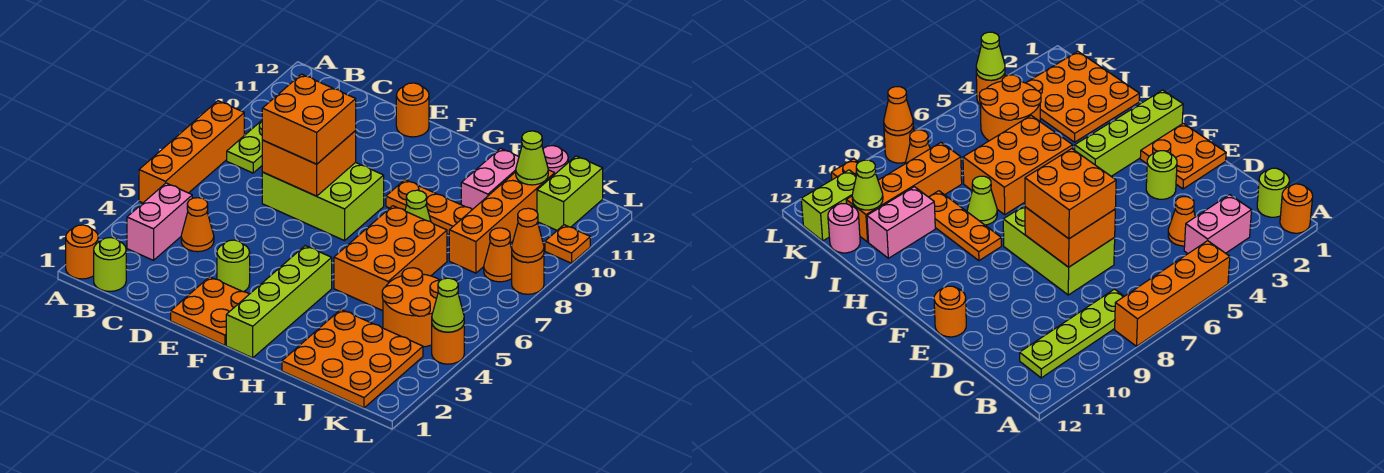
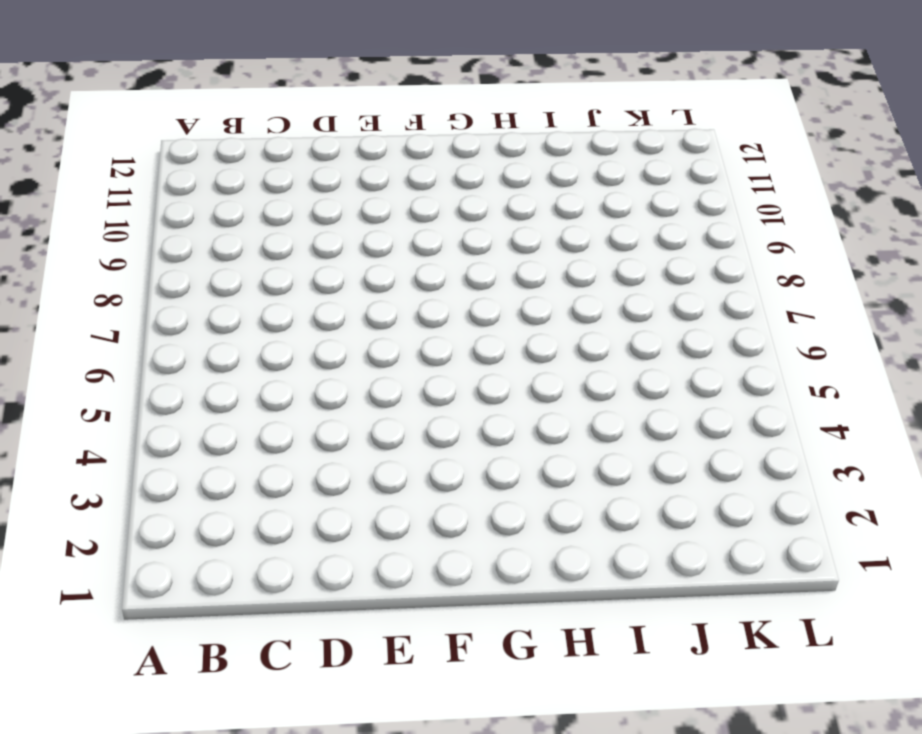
none -> orange 1x1 round brick [66,225,98,279]
none -> orange 1x4 brick [139,101,244,203]
none -> lime 1x1 round brick [94,238,126,291]

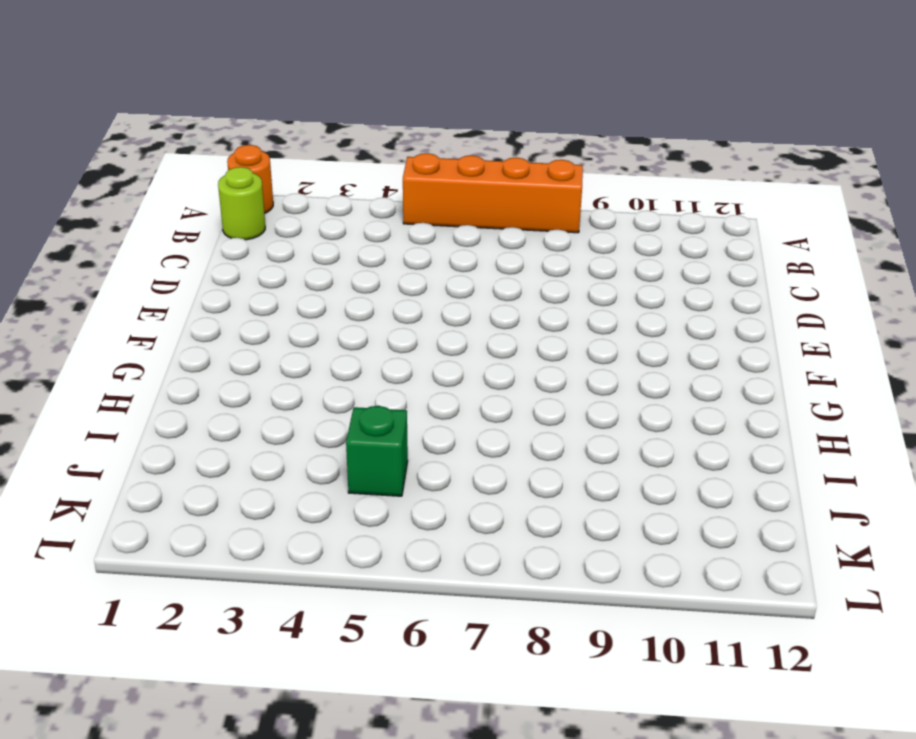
green 1x1 brick [346,406,408,496] -> orange 2x2 round brick [382,268,440,347]
none -> pink 1x2 brick [127,183,192,260]
none -> lime 1x4 plate [227,121,262,173]
none -> orange 1x1 cone [181,198,214,252]

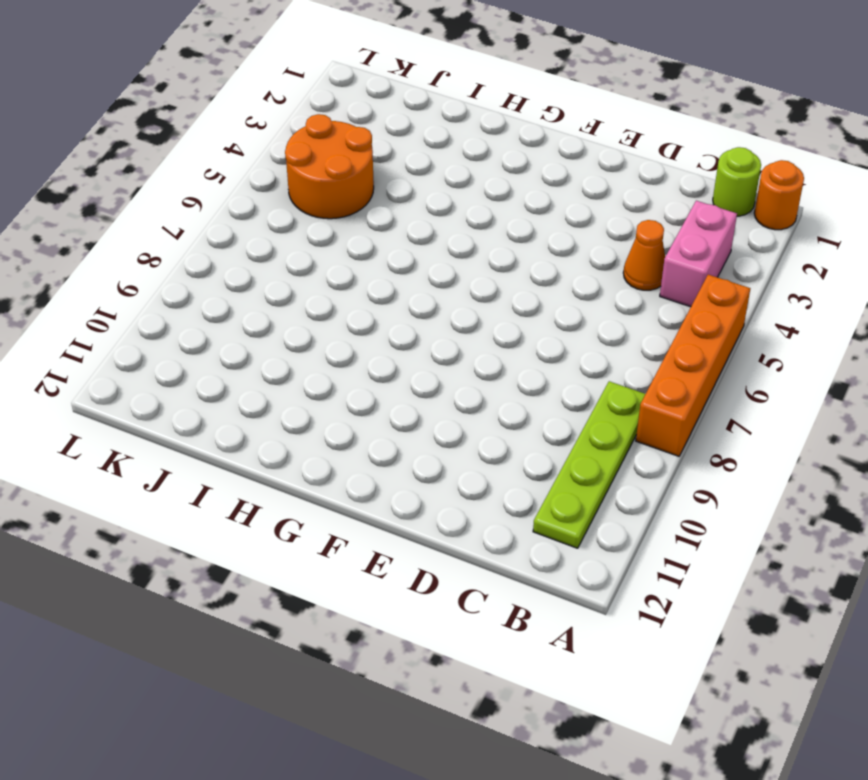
none -> lime 2x3 brick [262,162,384,241]
none -> orange 2x2 plate [171,277,249,345]
none -> lime 1x1 round brick [217,240,250,292]

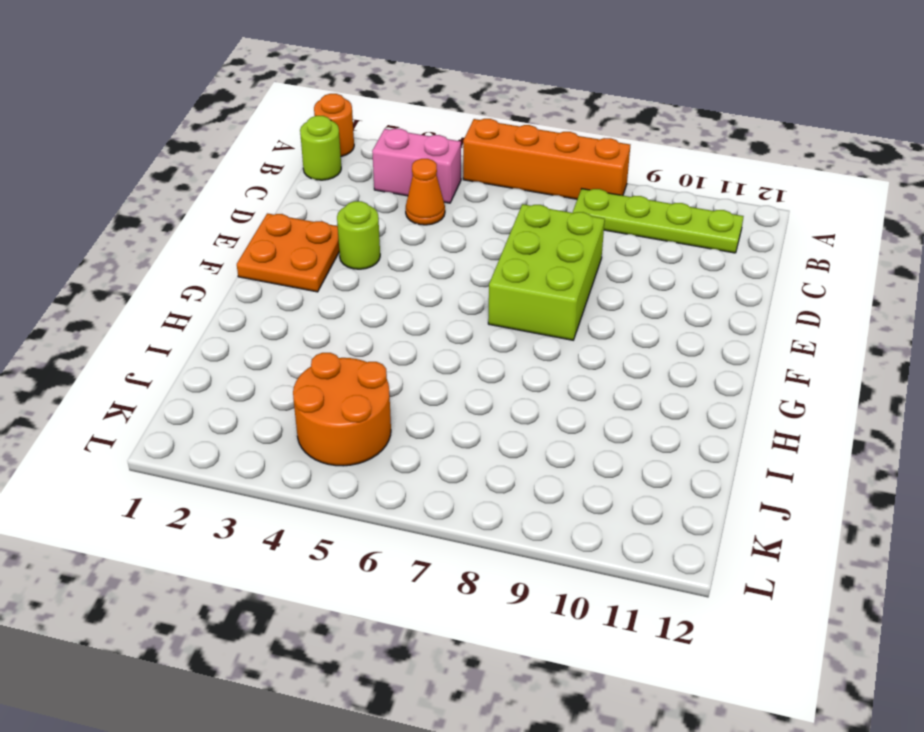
none -> orange 1x1 round brick [396,83,429,137]
none -> lime 1x4 brick [226,246,332,358]
none -> orange 1x3 plate [386,180,472,235]

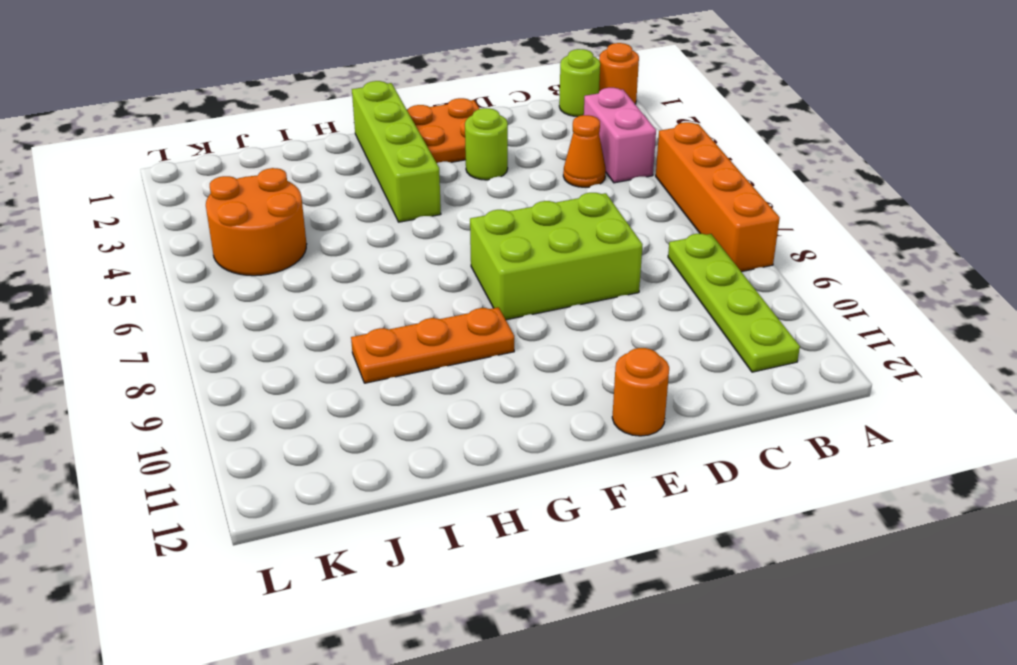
none -> orange 2x3 brick [334,206,447,311]
none -> lime 1x1 cone [405,190,431,222]
none -> orange 3x3 plate [282,310,423,408]

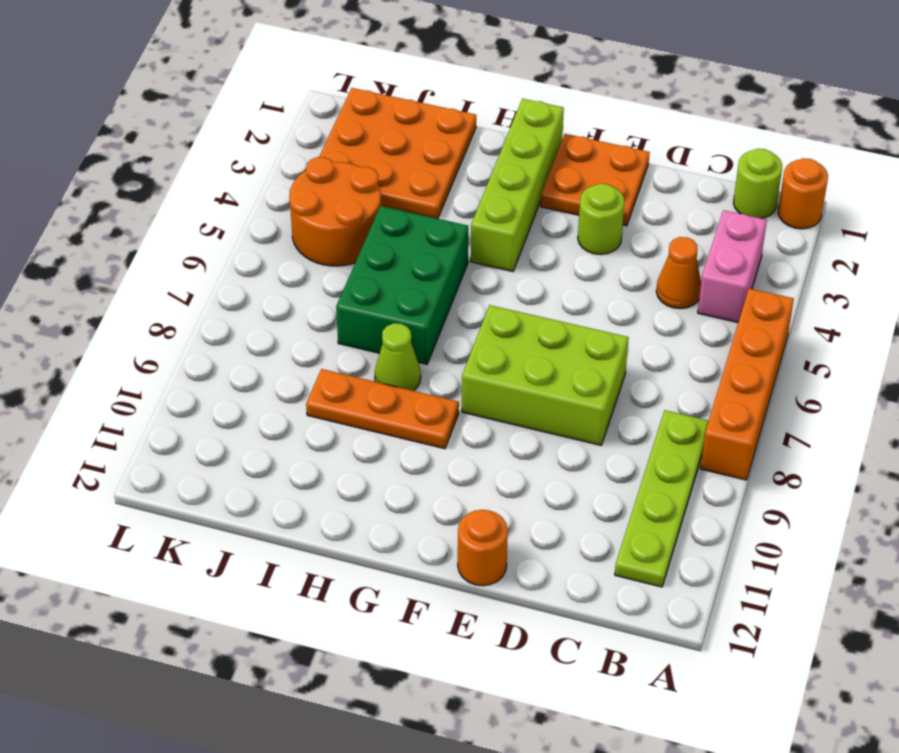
green 2x3 brick [336,206,468,364] -> orange 2x3 brick [334,206,447,311]
none -> pink 1x2 brick [461,148,519,210]
none -> orange 1x4 brick [449,170,555,273]
none -> pink 1x1 round brick [543,146,568,174]

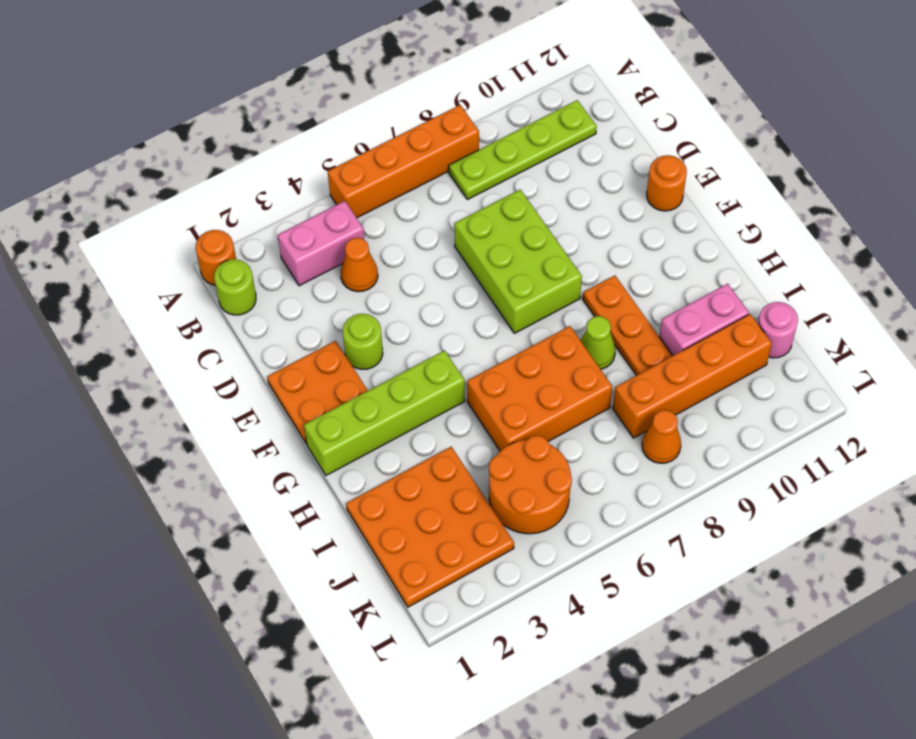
none -> lime 1x2 brick [537,156,603,230]
none -> orange 1x1 round brick [432,325,464,364]
none -> orange 1x1 round brick [512,255,544,294]

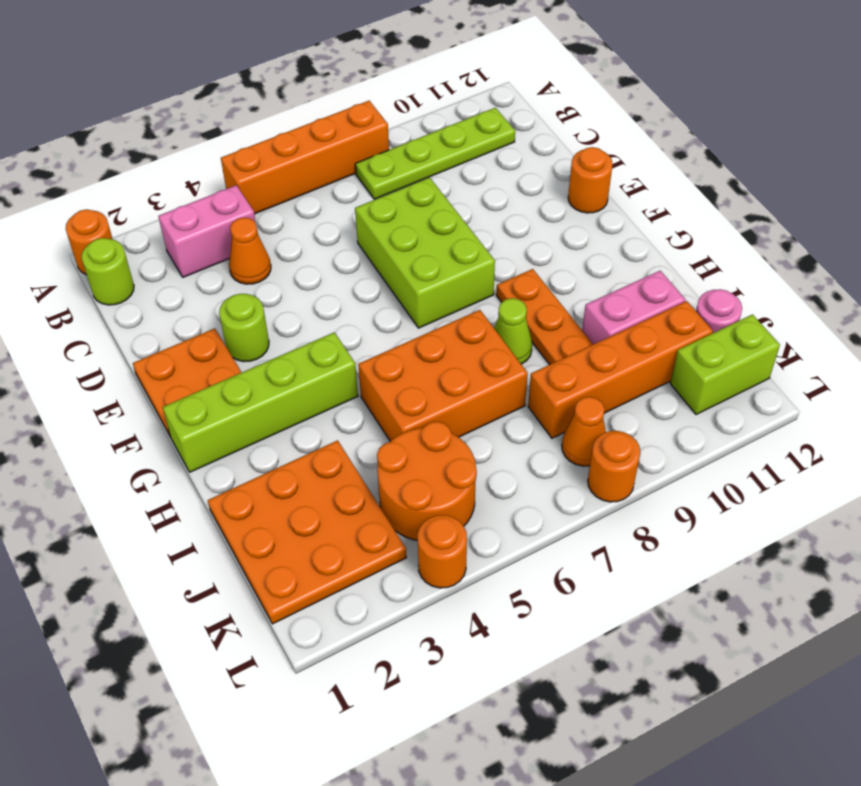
none -> orange 1x1 plate [545,225,590,263]
none -> orange 2x2 brick [262,131,356,196]
none -> lime 1x1 cone [516,131,548,185]

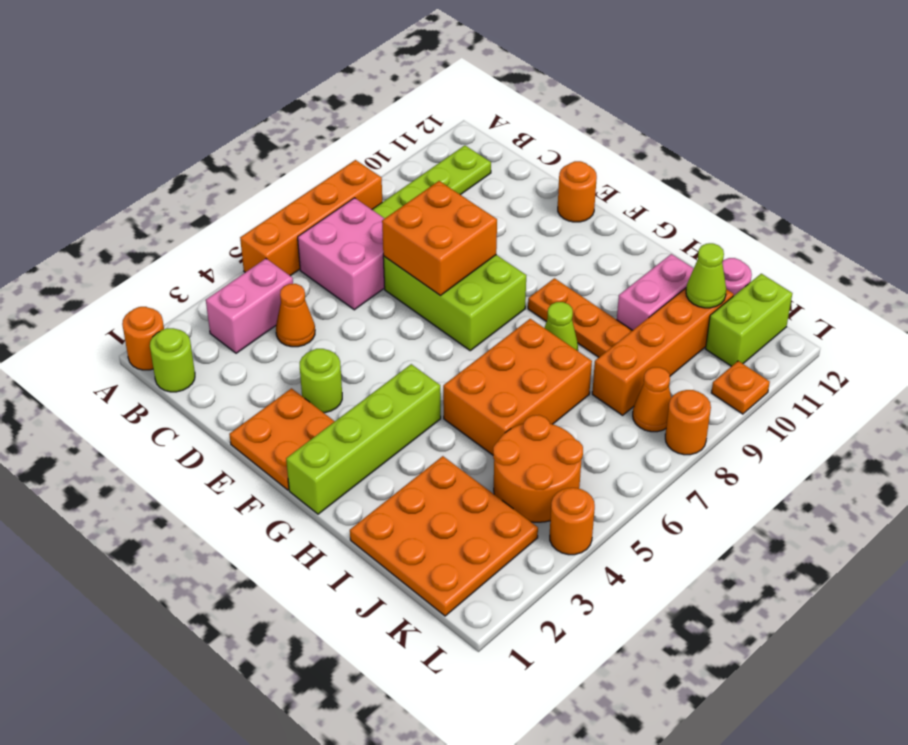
pink 2x2 brick [298,198,385,310] -> none
none -> lime 1x1 cone [432,278,464,332]
none -> orange 1x1 cone [512,208,544,262]
none -> orange 2x2 brick [262,74,356,164]

